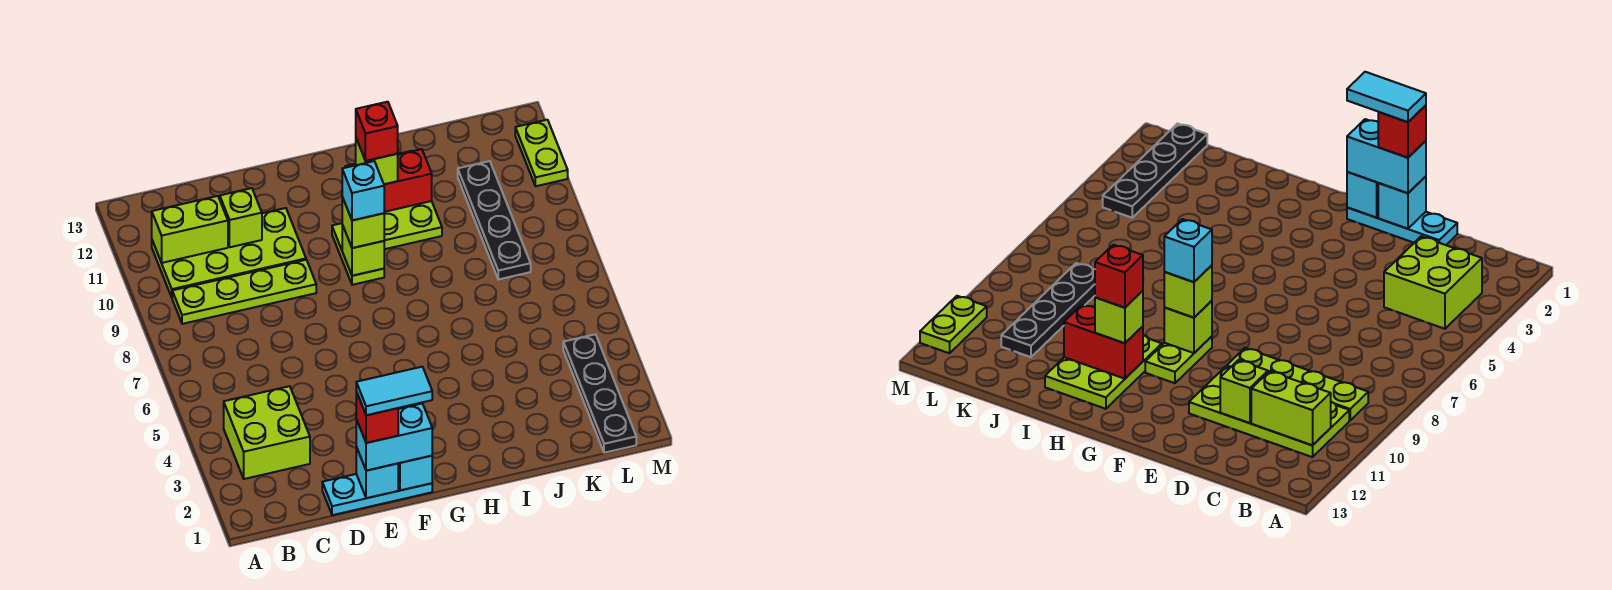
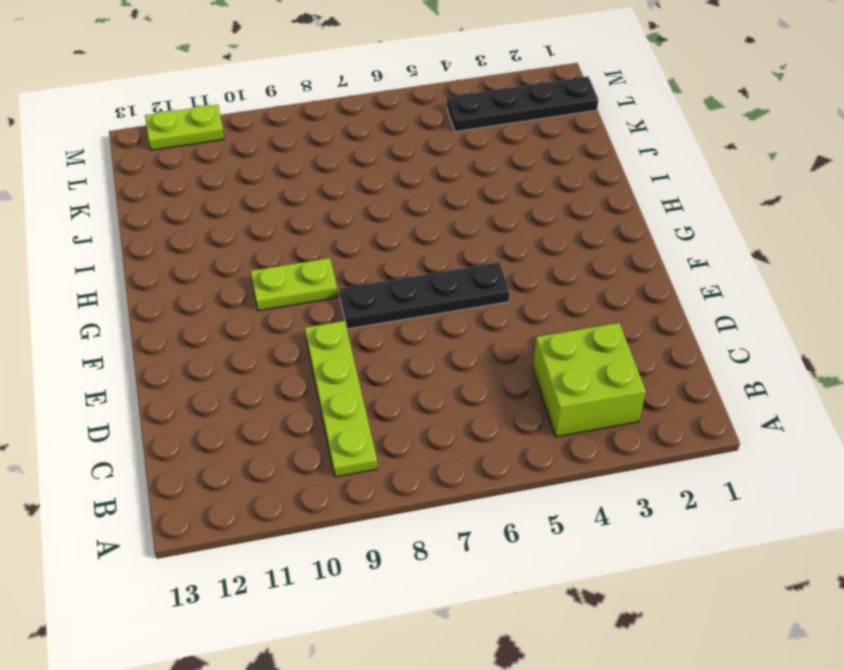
black 1x4 plate [339,262,510,329] -> black 1x4 plate moved to [458,161,531,279]
none -> lime 2x4 plate [152,208,306,297]
none -> cyan 1x3 plate [322,474,432,515]
none -> lime 2x3 plate [345,151,442,249]

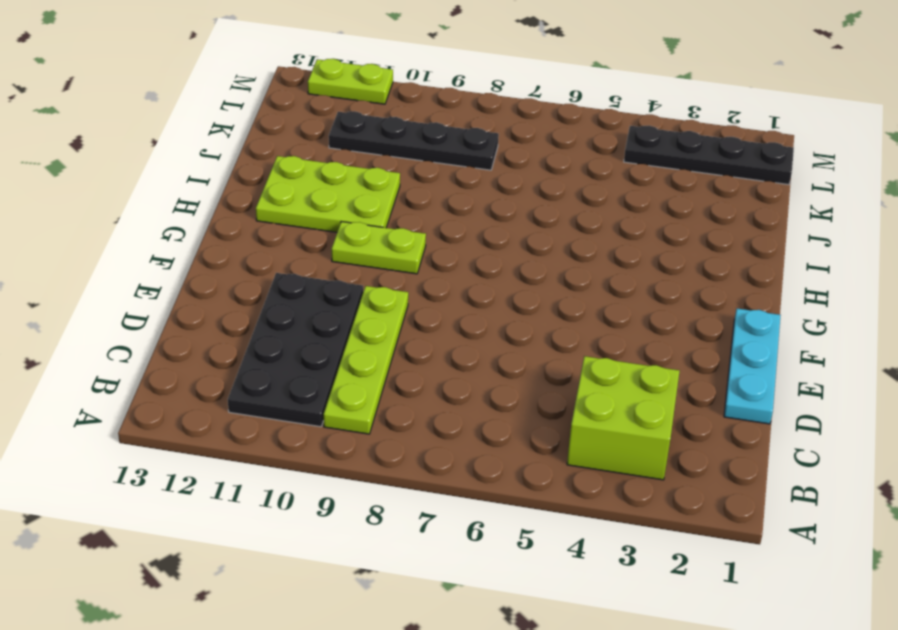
black 2x4 plate [228,273,363,427] -> lime 2x4 plate [152,208,306,297]
none -> lime 1x2 brick [152,196,228,263]
none -> lime 1x1 brick [220,188,262,247]
none -> cyan 1x1 brick [356,447,398,498]

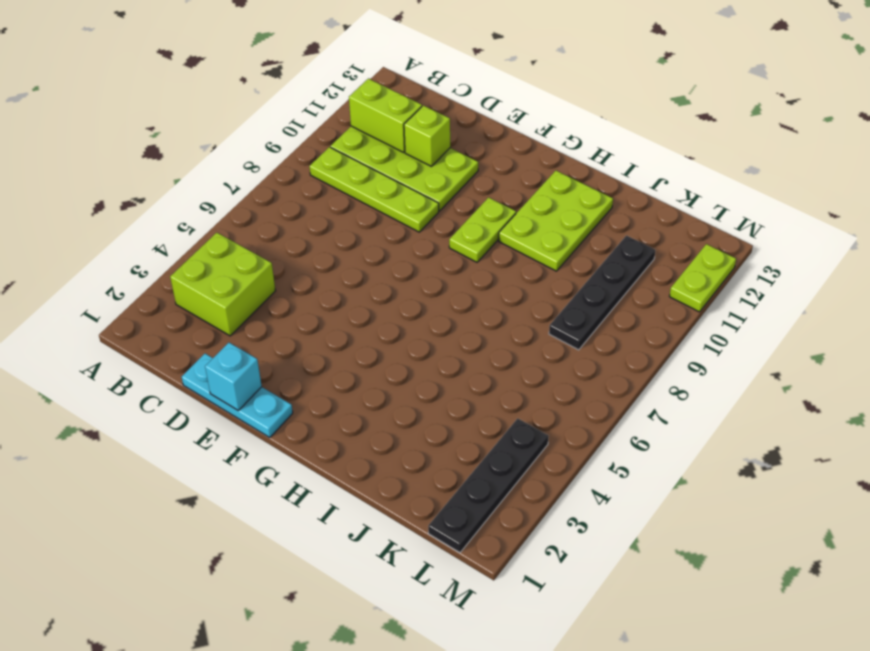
none -> cyan 1x1 brick [398,456,432,490]
none -> lime 1x1 brick [342,225,384,276]
none -> red 1x2 brick [384,149,432,212]

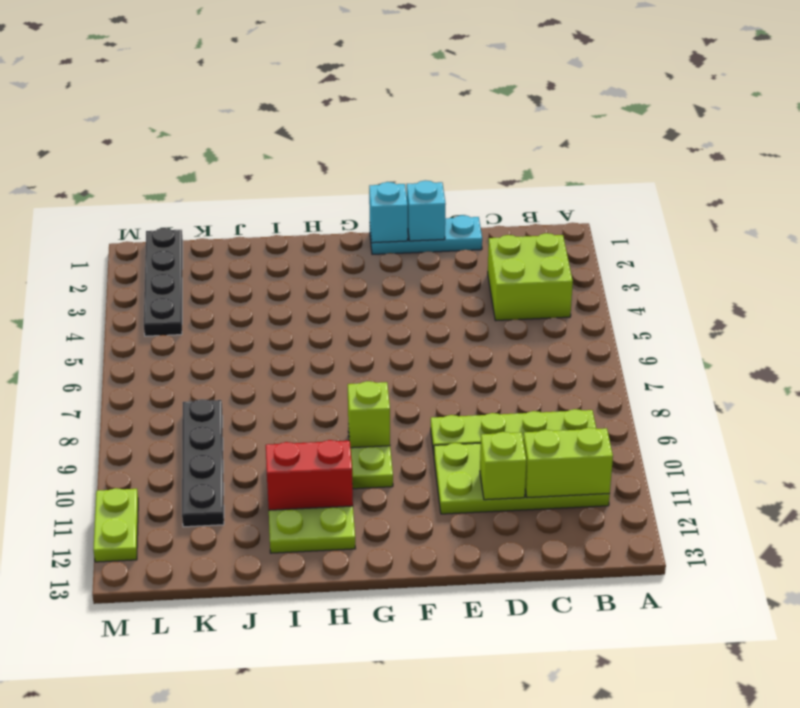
none -> cyan 1x2 brick [356,403,432,471]
none -> lime 1x1 brick [342,197,384,248]
none -> lime 1x1 brick [356,139,398,184]

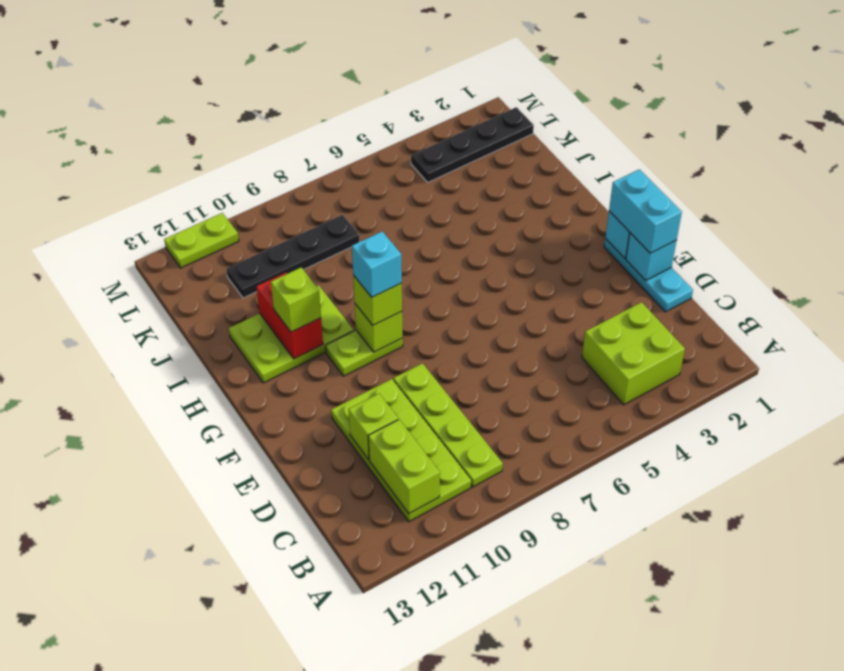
none -> red 1x1 brick [356,392,398,443]
none -> red 1x1 brick [356,102,398,161]
none -> cyan 1x2 tile [356,367,432,415]

